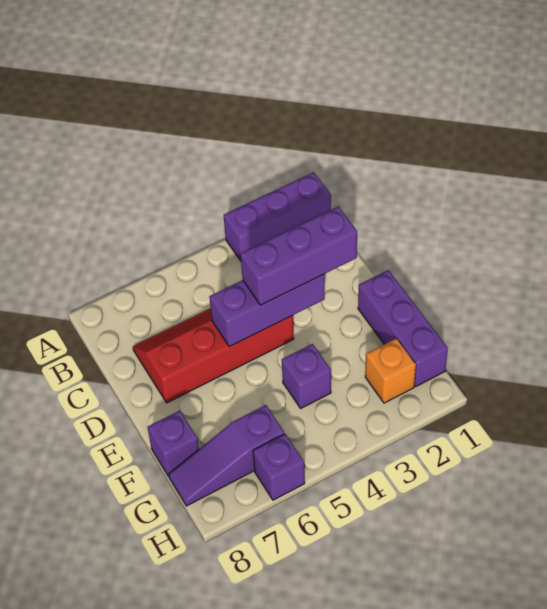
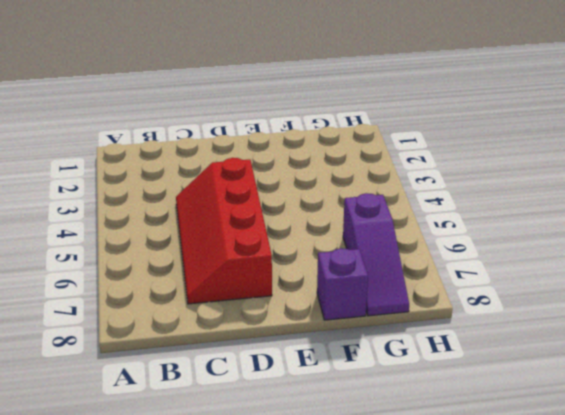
none -> purple 1x3 brick [224,172,331,261]
none -> purple 1x3 brick [358,270,448,386]

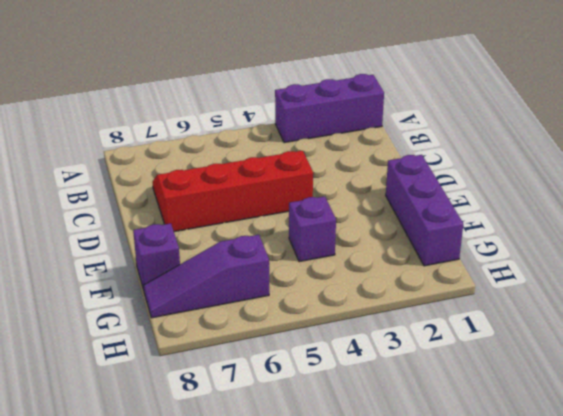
none -> orange 1x1 brick [365,338,416,403]
none -> purple 1x1 brick [253,434,305,500]

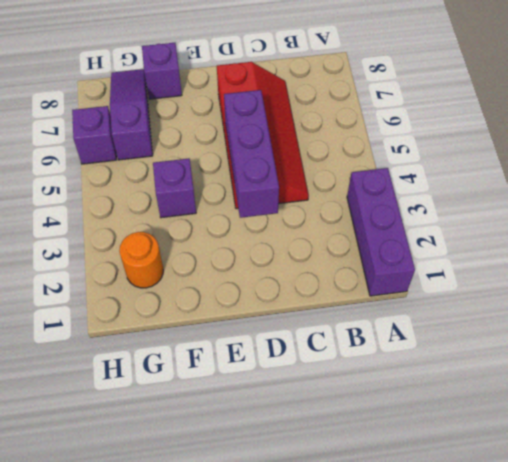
orange 1x1 round brick [119,232,163,288] -> orange 1x1 brick [365,338,416,403]
none -> purple 1x3 brick [358,270,448,386]
none -> purple 1x3 brick [241,207,357,305]

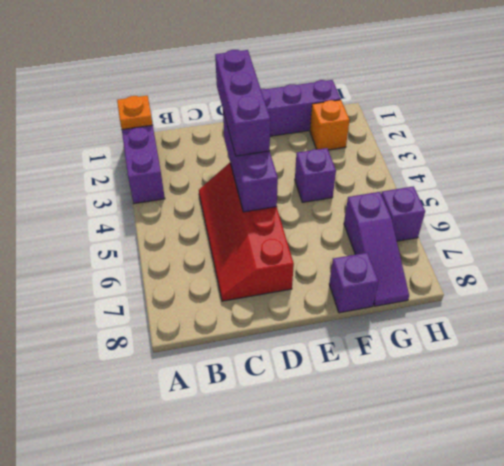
orange 1x1 plate [117,96,153,130] -> none

